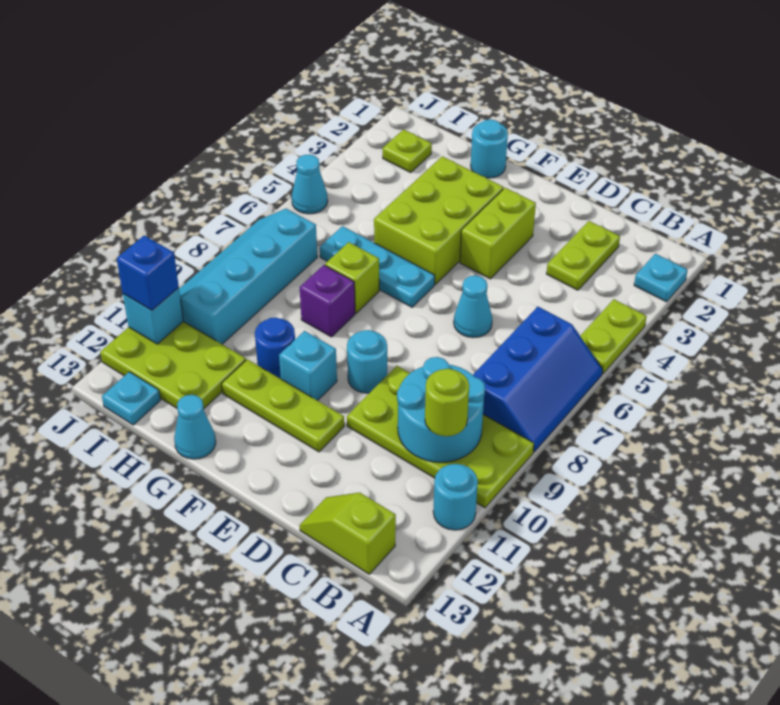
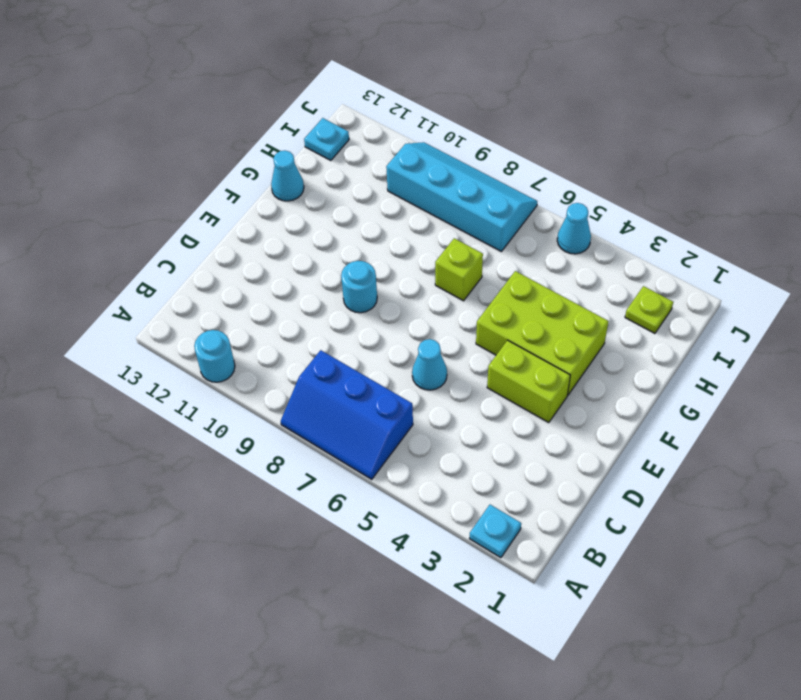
none -> lime 1x2 plate [580,299,647,374]
none -> lime 2x4 plate [347,366,534,508]
none -> lime 1x2 slope [300,493,396,574]

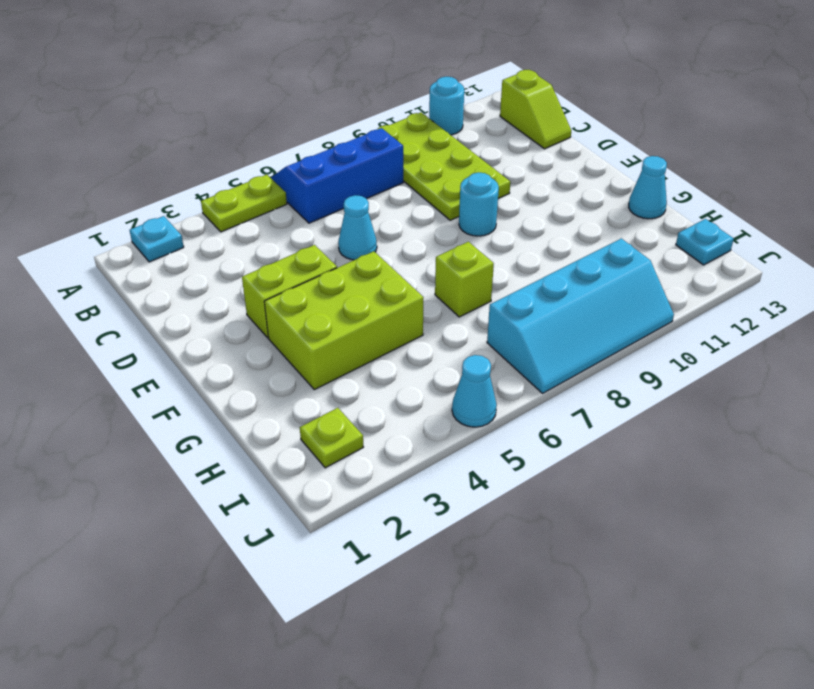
none -> lime 1x2 plate [547,221,620,290]
none -> lime 1x3 plate [222,359,344,452]
none -> cyan 1x3 plate [320,226,435,307]

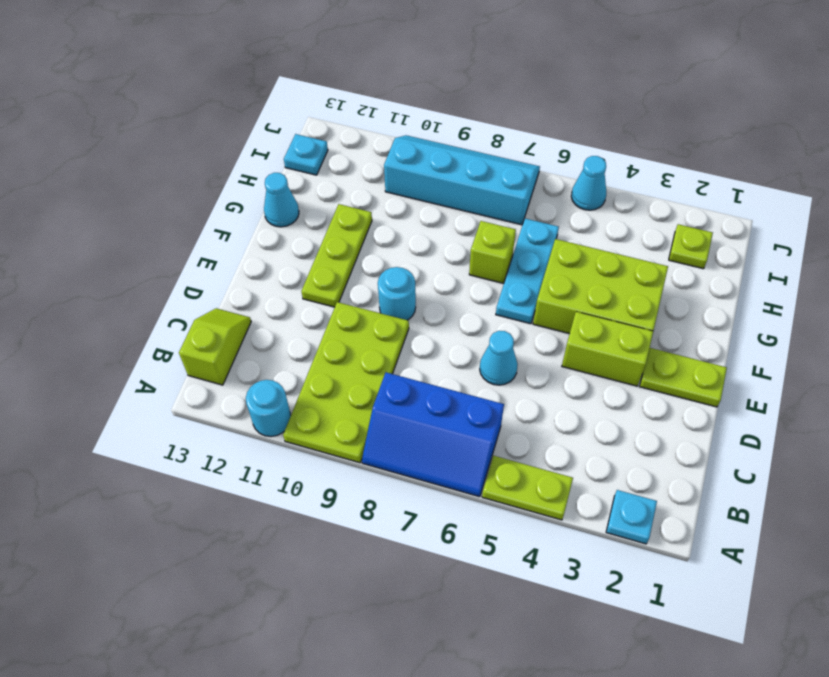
lime 1x2 plate [640,348,727,407] -> lime 1x2 plate moved to [547,221,620,290]
none -> cyan 1x1 brick [279,331,337,401]
none -> cyan 1x1 round brick [471,119,508,178]
none -> purple 1x1 brick [300,265,355,337]

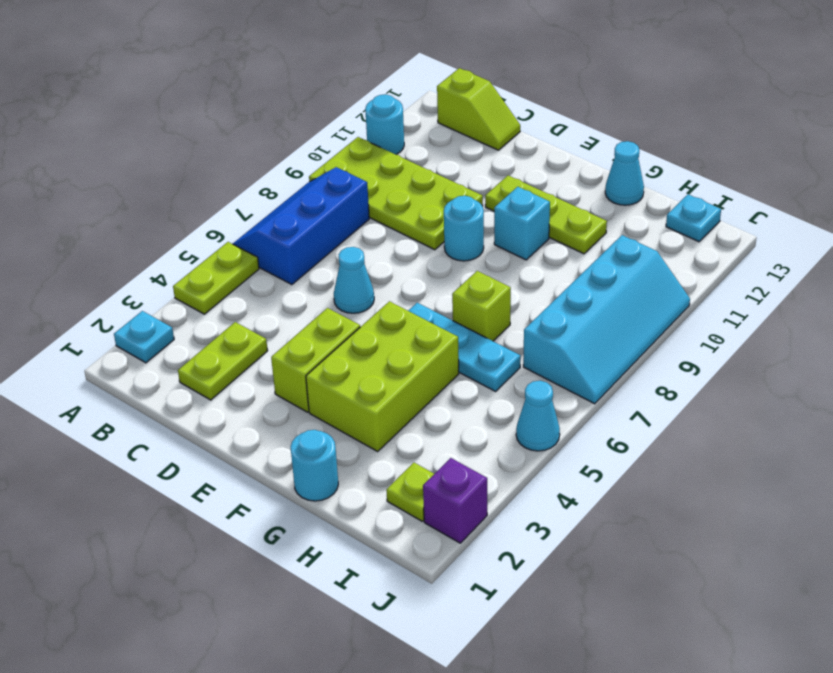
purple 1x1 brick [423,458,487,543] -> purple 1x1 brick moved to [300,265,355,337]
none -> blue 1x1 round brick [255,318,295,379]
none -> lime 2x3 plate [100,322,246,408]
none -> cyan 2x2 round brick [397,357,485,462]

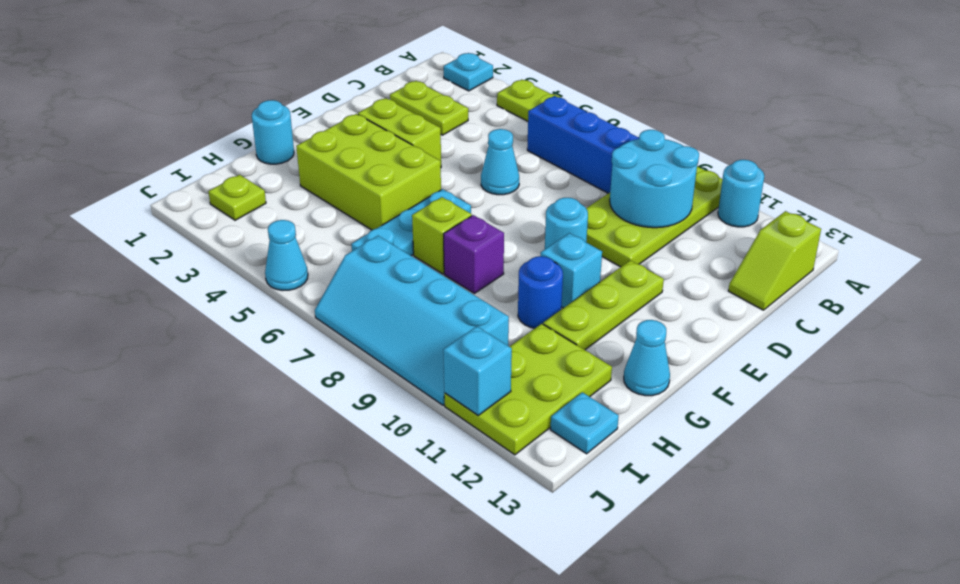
none -> lime 1x1 round brick [425,369,469,436]
none -> blue 1x1 brick [116,236,179,310]

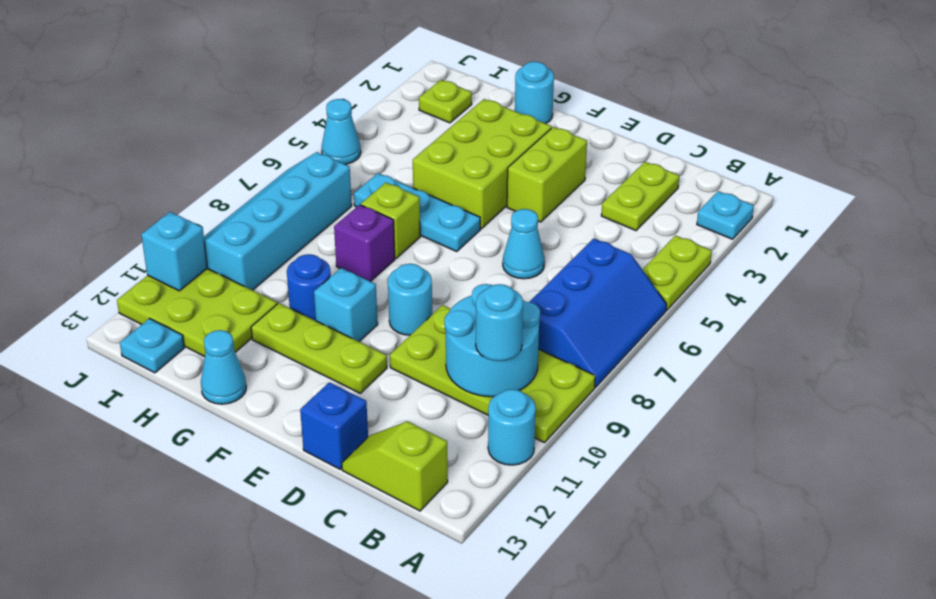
cyan 1x1 round brick [476,284,523,361] -> lime 1x1 round brick [425,369,469,436]
blue 1x1 brick [300,382,368,469] -> blue 1x1 brick moved to [116,236,179,310]

